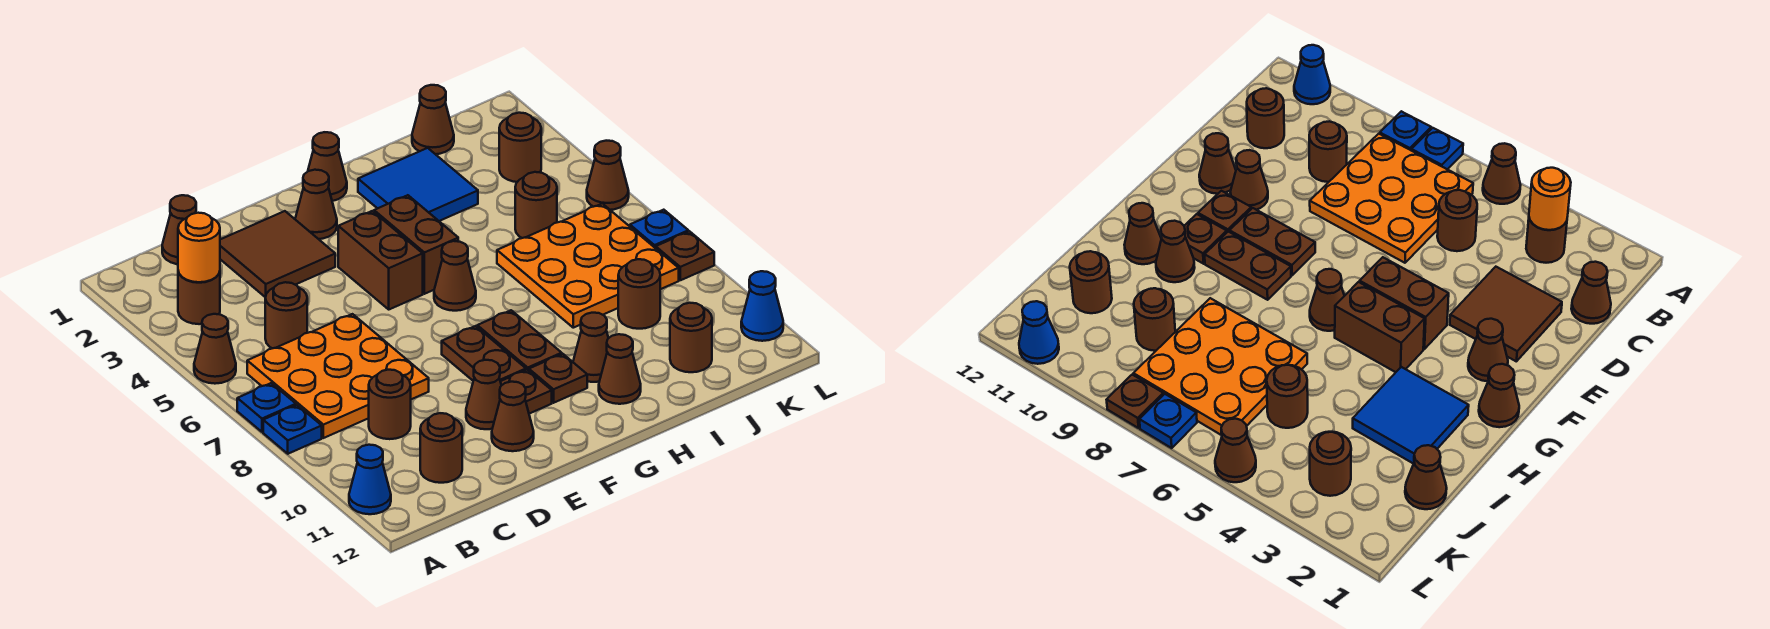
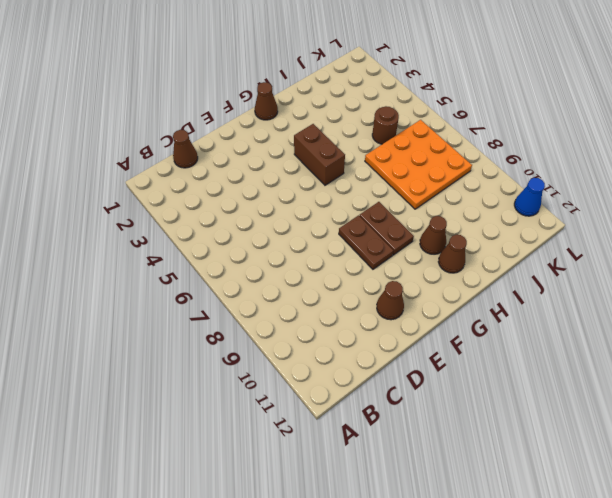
none -> brown 1x1 cone [194,314,236,384]
none -> blue 1x1 plate [237,383,296,432]
none -> blue 1x1 plate [263,405,322,454]
none -> blue 1x1 cone [349,445,391,514]

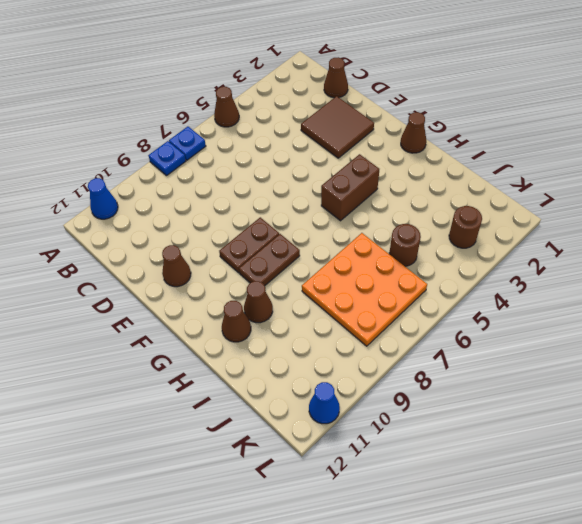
none -> brown 1x1 round brick [178,271,220,324]
none -> orange 3x3 plate [247,314,429,438]
none -> brown 1x1 round brick [265,282,307,348]
none -> brown 1x1 round brick [369,370,411,439]

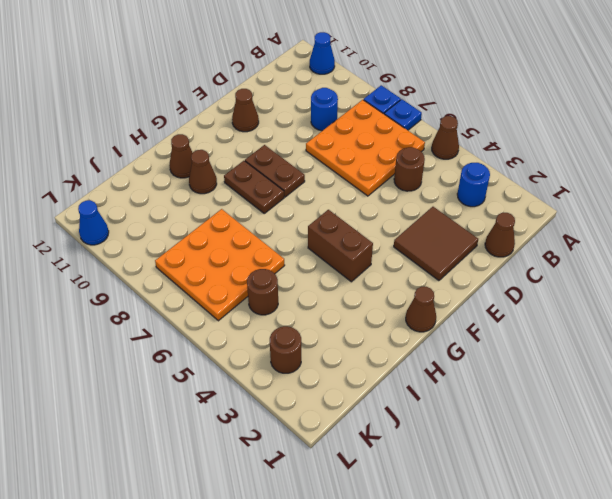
blue 1x1 round brick [457,163,490,207] -> brown 1x1 round brick [178,271,220,324]
blue 1x1 round brick [311,88,338,131] -> brown 1x1 round brick [369,370,411,439]
none -> brown 1x1 round brick [420,413,462,483]
none -> brown 1x1 cone [466,360,501,429]
none -> brown 1x1 cone [295,170,337,239]
none -> brown 1x2 brick [338,211,423,309]

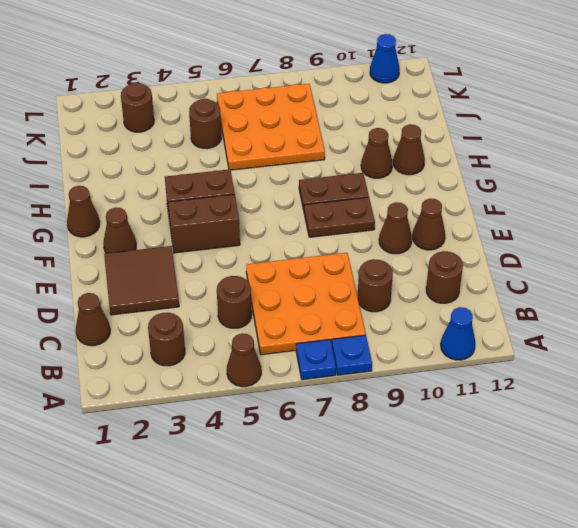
none -> brown 1x1 plate [500,370,552,414]
none -> brown 1x1 cone [434,241,476,311]
none -> brown 1x1 plate [529,354,587,403]
none -> blue 2x2 tile [358,148,478,221]

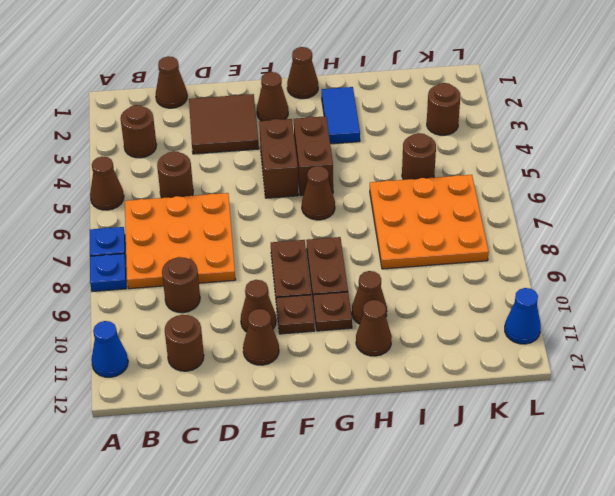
blue 1x2 tile [322,87,360,144] -> blue 2x2 tile [358,148,478,221]
none -> brown 1x1 cone [412,85,454,154]
none -> brown 1x1 round brick [618,259,660,329]
none -> brown 1x1 round brick [670,303,712,372]
none -> brown 1x1 cone [587,141,629,210]

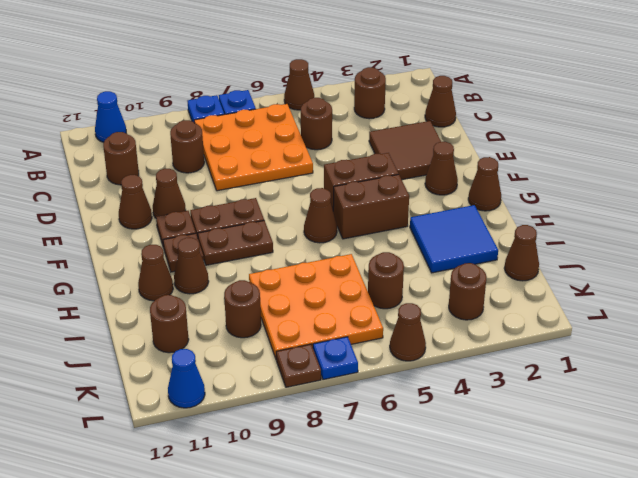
none -> orange 1x1 round brick [178,213,220,282]

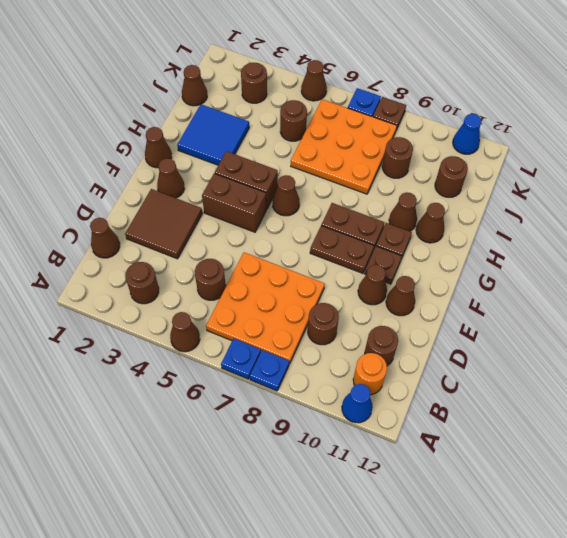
orange 1x1 round brick [353,353,387,395] -> orange 1x1 round brick moved to [178,213,220,282]

